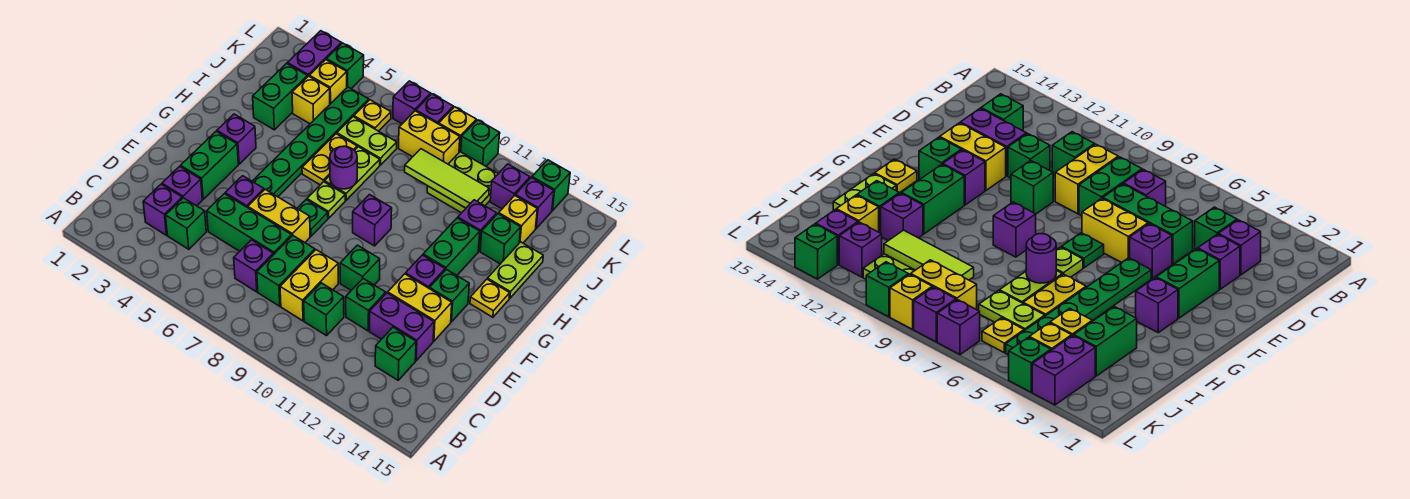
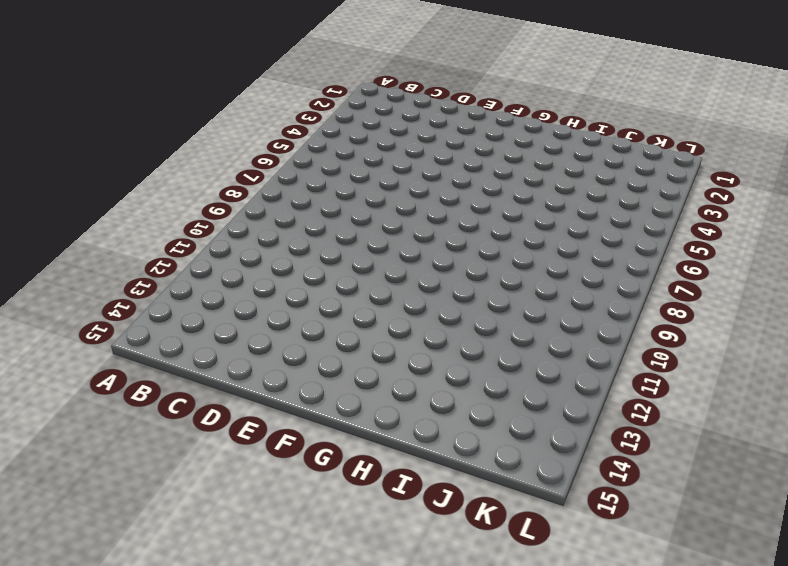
none -> purple 1x1 brick [143,184,182,235]
none -> green 1x1 brick [166,198,206,249]
none -> purple 1x1 brick [234,240,273,292]
none -> green 1x2 brick [257,236,315,306]

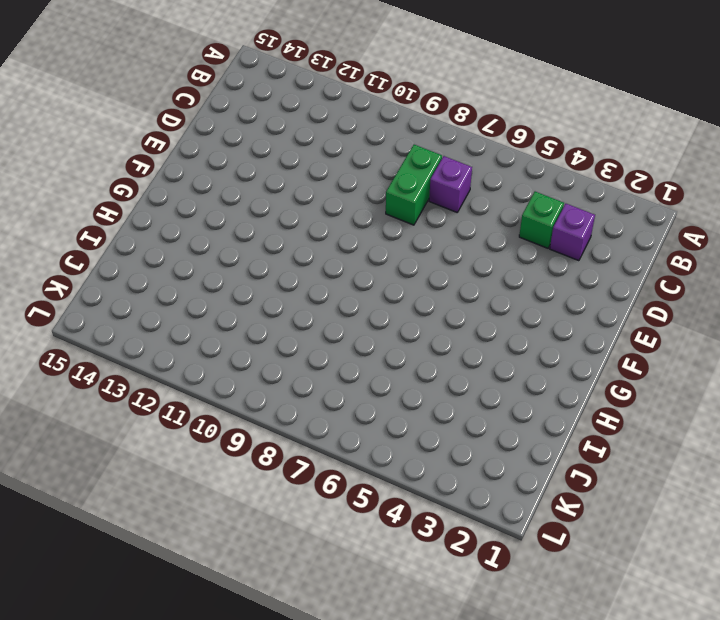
none -> yellow 1x2 brick [280,250,338,321]
none -> green 1x1 brick [304,283,344,336]
none -> green 1x1 brick [375,327,416,380]
none -> purple 1x1 brick [162,166,202,206]

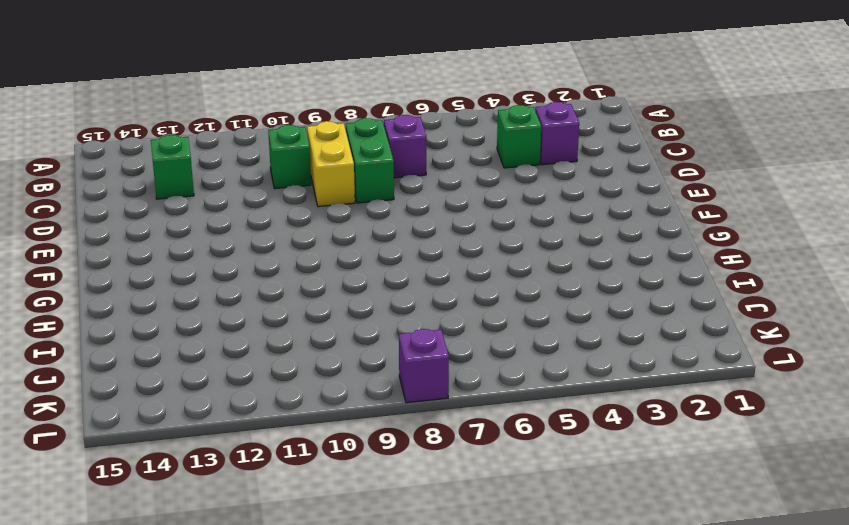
none -> purple 1x1 brick [162,166,202,206]
none -> green 1x3 brick [207,194,292,255]
none -> green 1x1 brick [346,279,386,331]
none -> purple 1x2 brick [369,293,434,361]

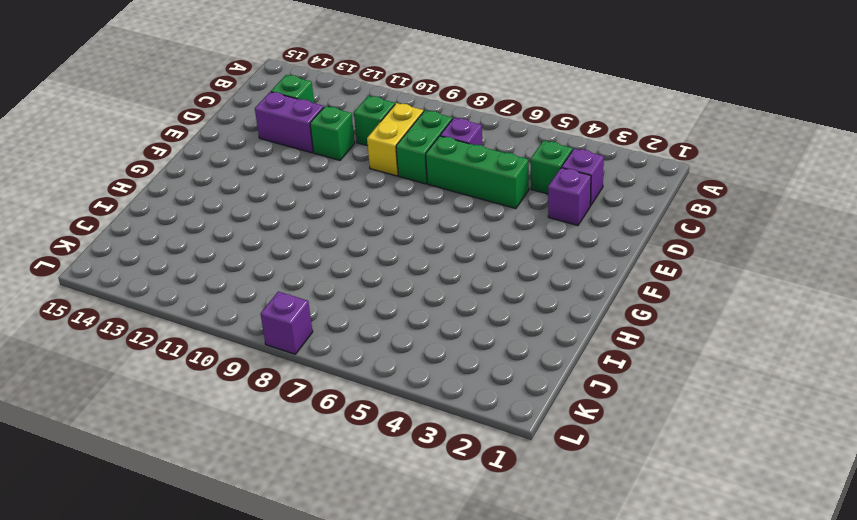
none -> green 1x2 brick [181,131,238,199]
none -> purple 1x1 brick [225,176,264,208]
none -> yellow 1x2 brick [248,189,310,242]
none -> green 1x1 brick [340,245,380,290]

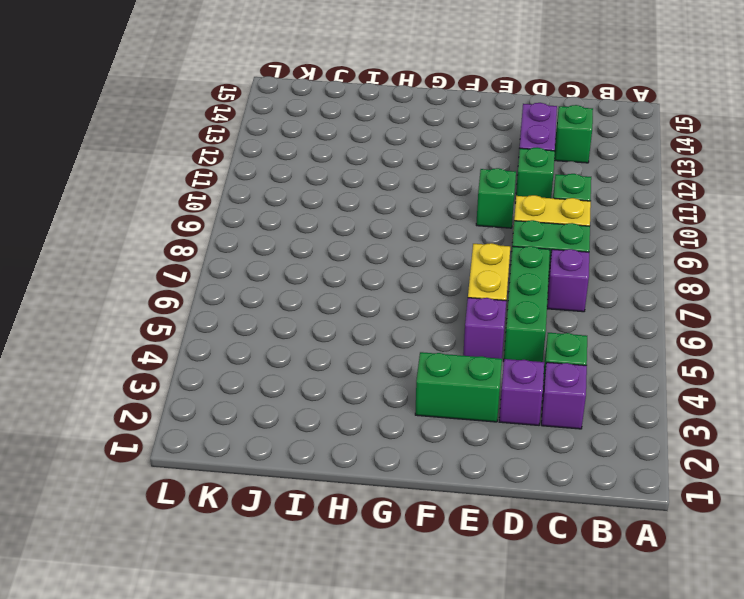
none -> yellow 1x2 brick [388,274,452,341]
none -> green 1x6 plate [252,87,369,197]
none -> green 1x1 plate [297,200,328,236]
none -> purple 1x1 brick [406,255,445,289]

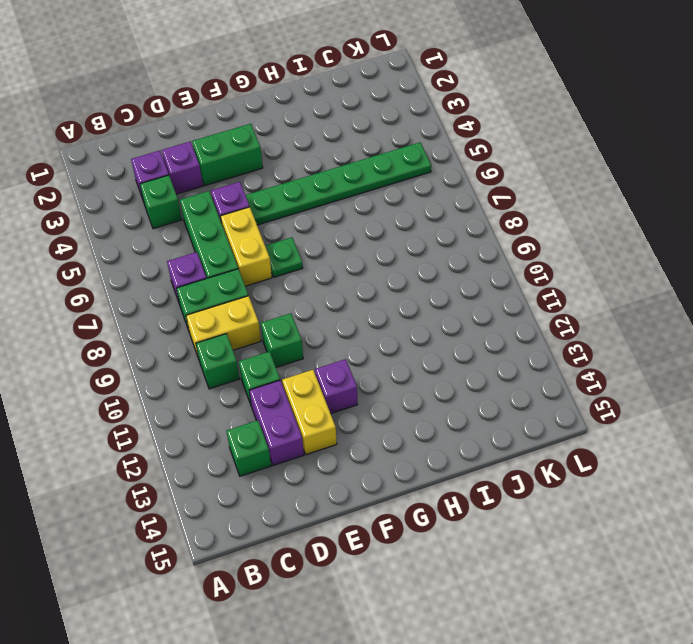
none -> green 1x1 brick [430,269,469,322]
none -> purple 1x1 brick [217,114,256,164]
none -> lime 1x1 plate [307,182,345,218]
none -> purple 1x1 brick [353,195,392,246]

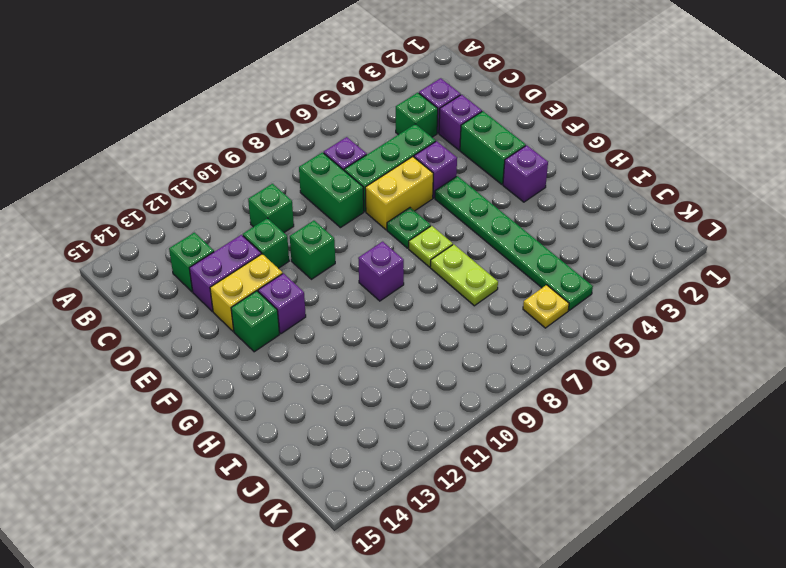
none -> yellow 1x2 brick [280,250,338,321]
none -> green 1x2 brick [423,218,480,275]
none -> yellow 1x1 plate [470,279,510,317]
none -> yellow 1x2 plate [302,134,357,185]

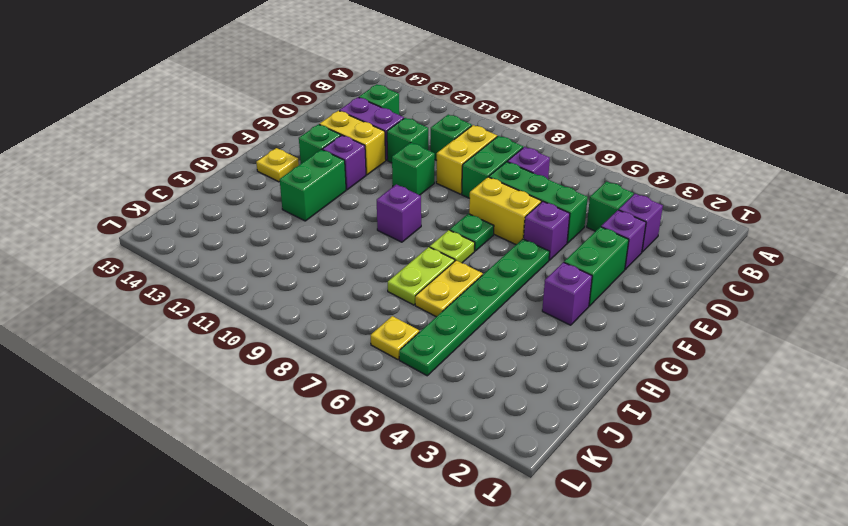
none -> lime 1x2 plate [488,242,543,298]
none -> green 1x2 brick [253,63,308,130]
none -> purple 1x1 brick [458,200,497,251]
none -> green 1x1 brick [480,214,521,264]

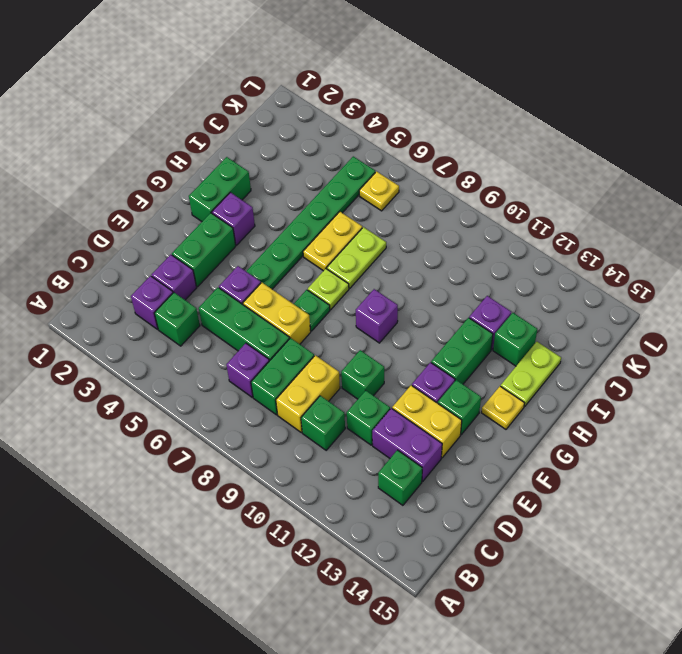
green 1x2 brick [189,157,251,221] -> green 1x2 brick moved to [253,63,308,130]
none -> yellow 1x1 brick [292,76,330,124]
none -> lime 1x2 plate [337,117,397,165]
none -> lime 2x2 plate [427,152,498,213]
none -> yellow 1x1 brick [499,196,537,243]

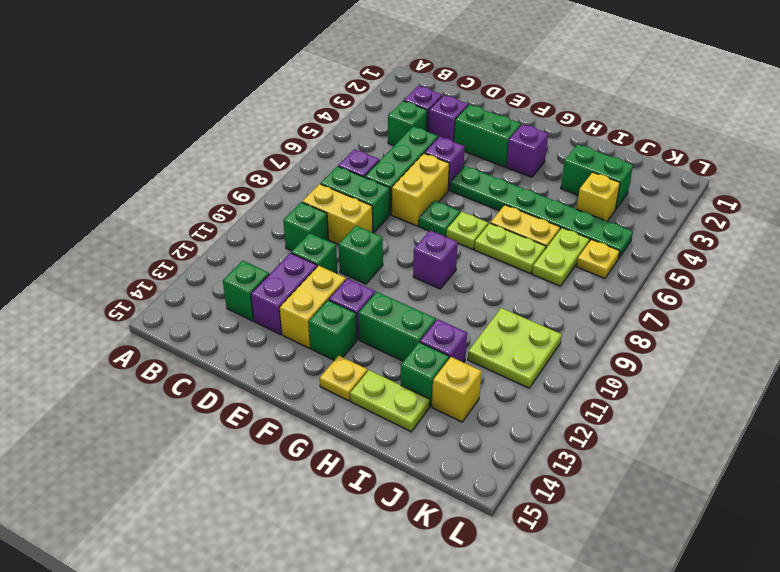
none -> purple 1x2 brick [287,31,342,76]
none -> yellow 1x1 brick [309,60,347,104]
none -> yellow 1x2 brick [399,111,460,164]
none -> purple 1x1 brick [490,164,530,209]

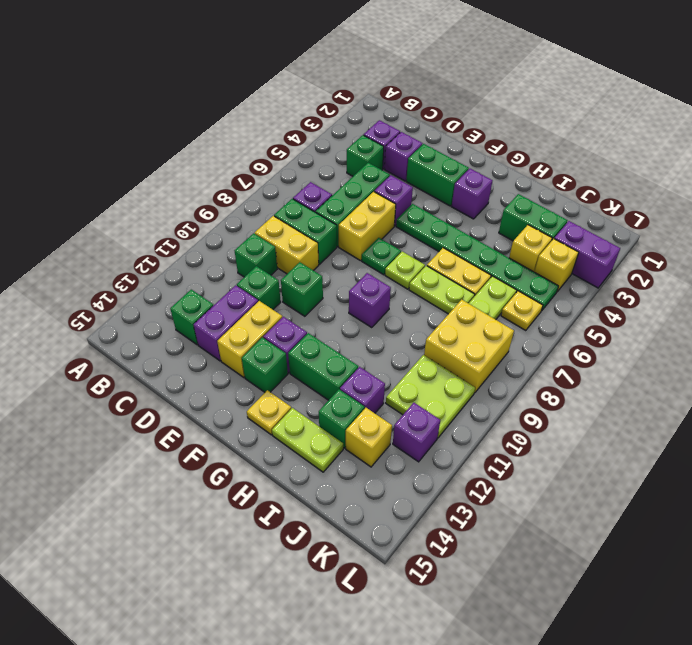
yellow 2x2 brick [424,300,514,393] -> yellow 1x2 brick [399,111,460,164]
none -> purple 1x1 brick [515,178,554,229]
none -> green 1x1 brick [326,43,364,89]
none -> purple 1x1 brick [393,81,431,124]
none -> purple 1x1 brick [416,94,453,124]

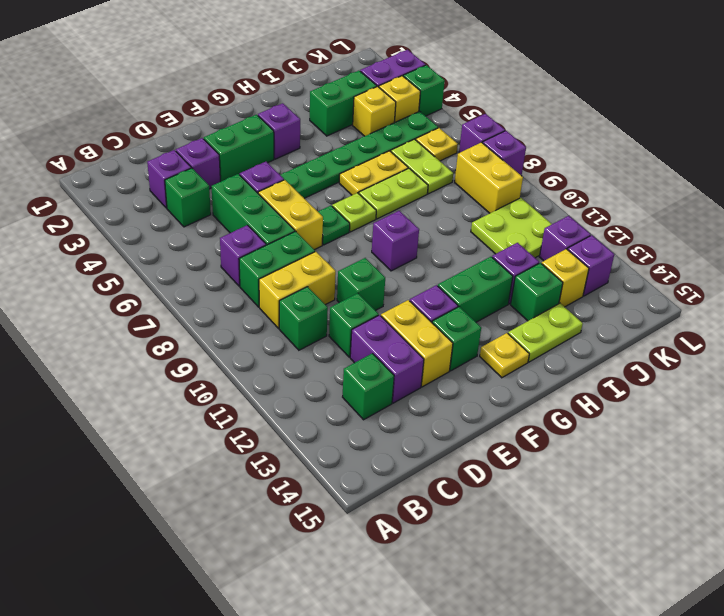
none -> yellow 1x1 brick [439,107,476,152]
none -> green 1x1 brick [461,120,500,166]
none -> green 1x1 brick [532,160,570,211]
none -> purple 1x1 round brick [330,146,357,189]

